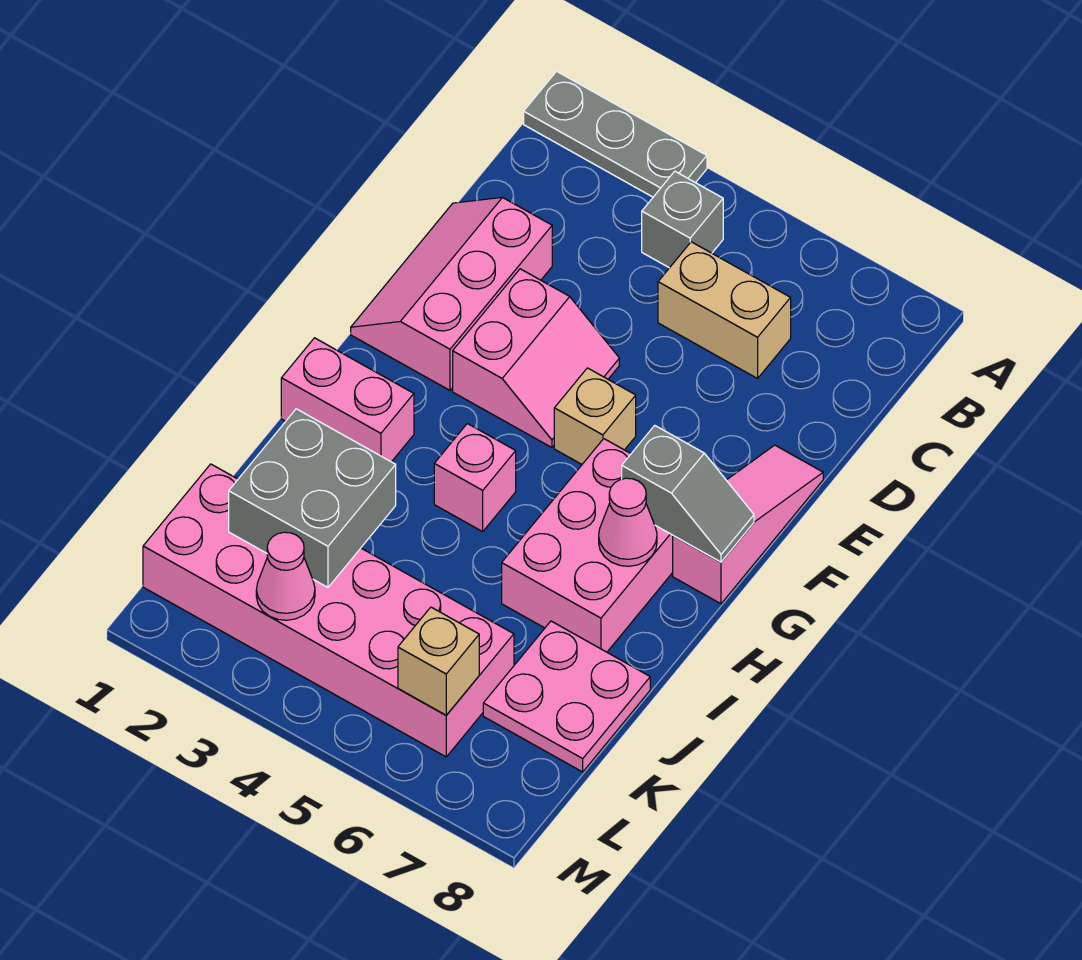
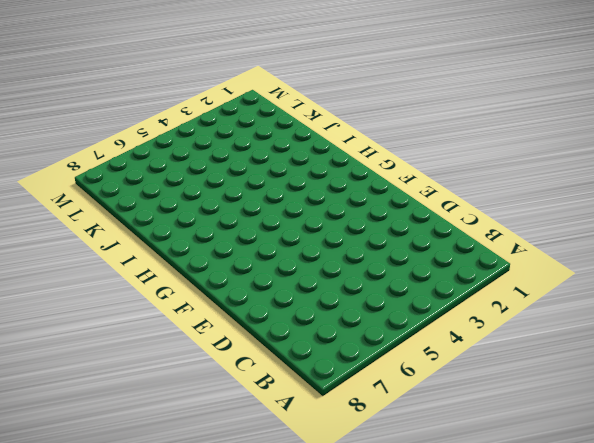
none -> grey 1x3 plate [524,71,707,197]
none -> grey 1x1 brick [642,171,723,268]
none -> tan 1x2 brick [658,242,791,378]

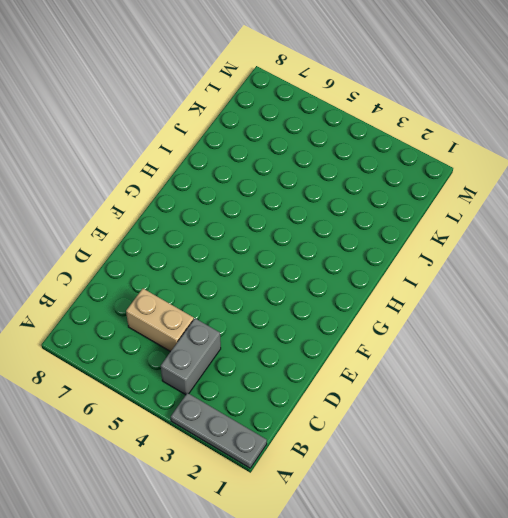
grey 1x2 brick [161,318,221,395] -> grey 1x1 brick [642,171,723,268]
none -> pink 2x3 slope [351,197,552,390]
none -> pink 2x2 slope [453,269,619,448]
none -> pink 1x3 slope [673,445,823,604]

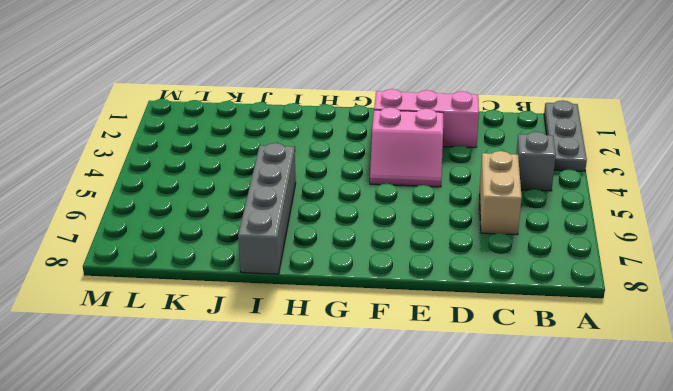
grey 1x4 brick [238,143,296,274] -> pink 2x3 brick [502,439,673,652]
none -> pink 1x3 slope [673,445,823,604]
none -> tan 1x1 brick [554,368,636,464]
none -> pink 1x2 brick [281,338,414,462]

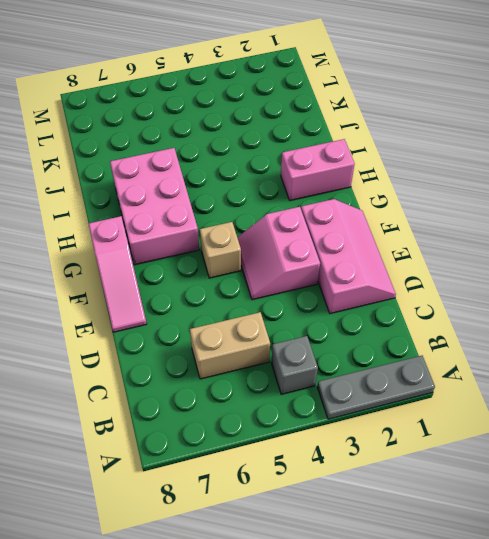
none -> pink 1x1 brick [434,424,516,532]
none -> pink 2x2 plate [483,621,650,772]
none -> pink 2x6 brick [143,464,514,757]

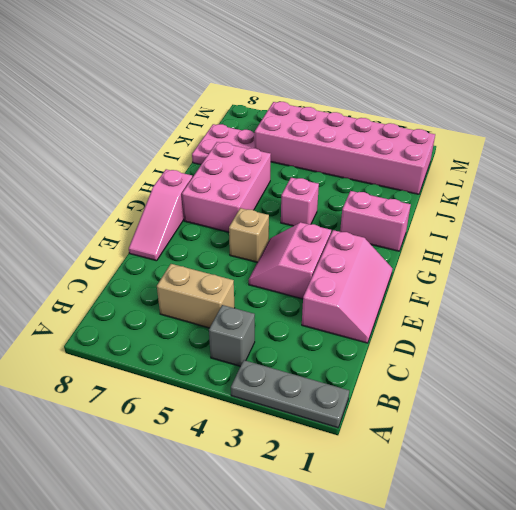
none -> grey 1x2 slope [622,425,754,562]
none -> pink 1x1 cone [599,478,657,566]
none -> grey 2x2 brick [229,409,396,587]

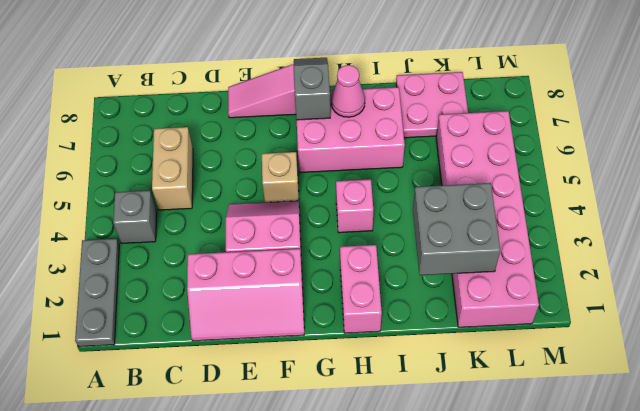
none -> pink 1x1 cone [256,532,315,620]
none -> tan 1x1 brick [398,607,479,715]

